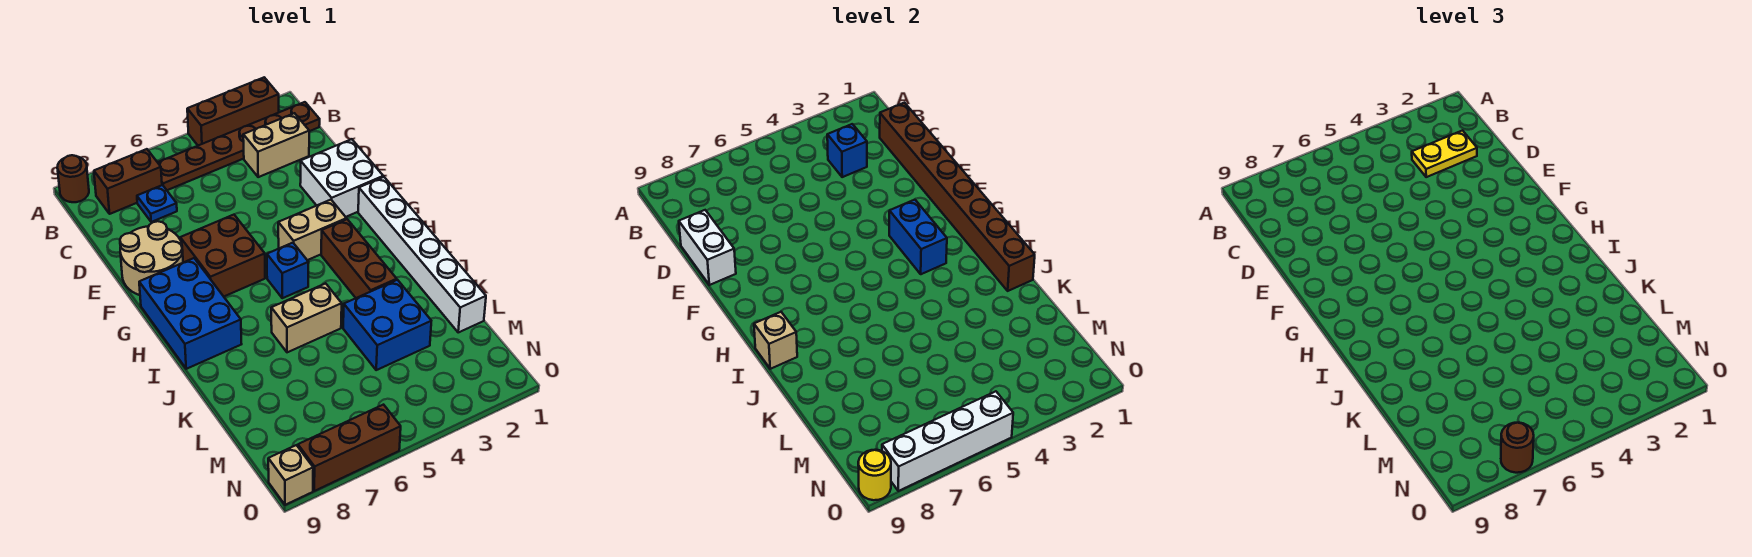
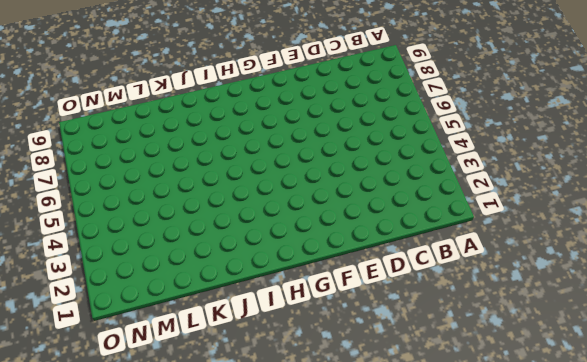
none -> brown 1x3 brick [187,77,279,145]
none -> brown 1x1 round brick [57,155,89,202]
none -> brown 1x6 plate [158,102,320,190]

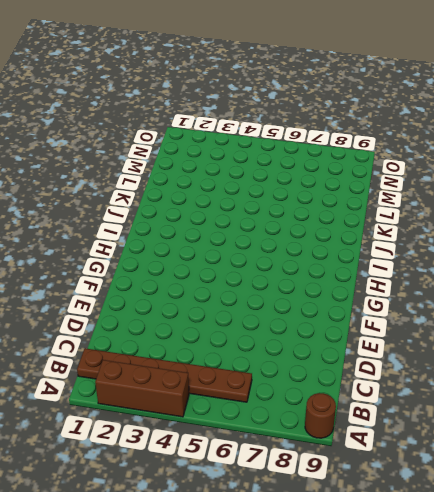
none -> brown 1x2 brick [94,149,162,214]
none -> tan 1x2 brick [243,113,309,177]
none -> blue 1x1 plate [137,185,177,222]

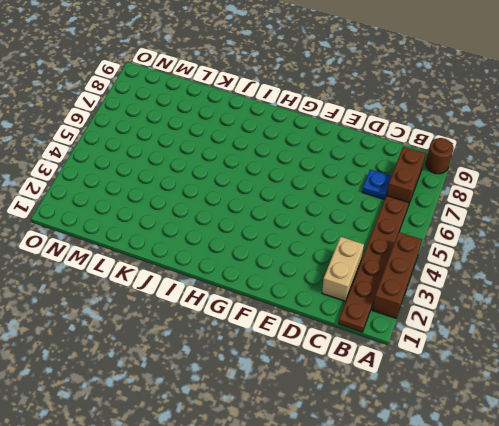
none -> white 2x2 brick [300,139,383,217]
none -> tan 2x2 round brick [120,221,183,295]
none -> brown 2x2 brick [180,215,265,296]

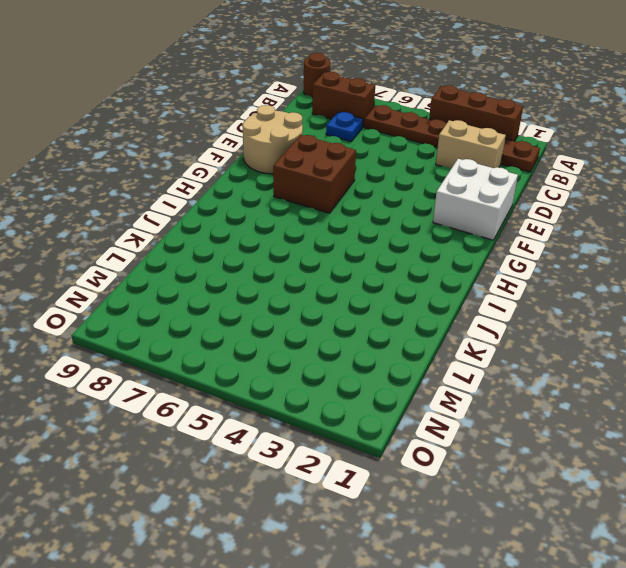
none -> white 1x6 brick [358,177,486,332]
none -> tan 1x2 brick [278,200,347,260]
none -> blue 2x3 brick [139,258,241,369]

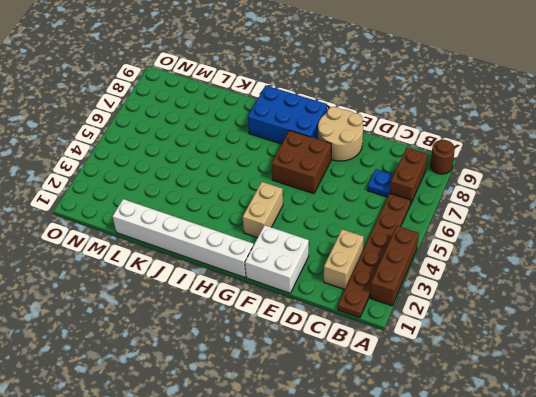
none -> brown 1x3 brick [321,219,397,298]
none -> blue 1x1 brick [267,243,309,298]
none -> tan 1x2 brick [271,283,342,352]

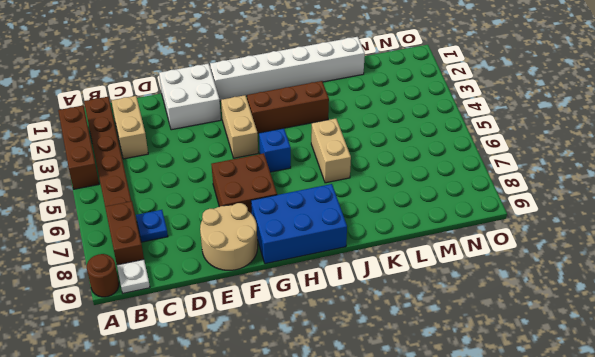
white 1x1 plate [117,259,150,293] -> none
none -> blue 2x2 brick [343,280,431,370]
none -> brown 1x3 brick [298,405,401,491]
none -> tan 1x1 brick [268,445,313,505]

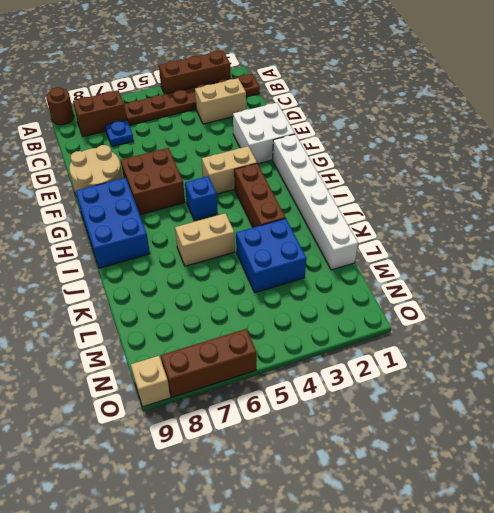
none -> brown 1x8 brick [880,103,1035,291]
none -> blue 1x1 brick [827,124,867,177]
none -> white 1x2 brick [679,210,736,285]

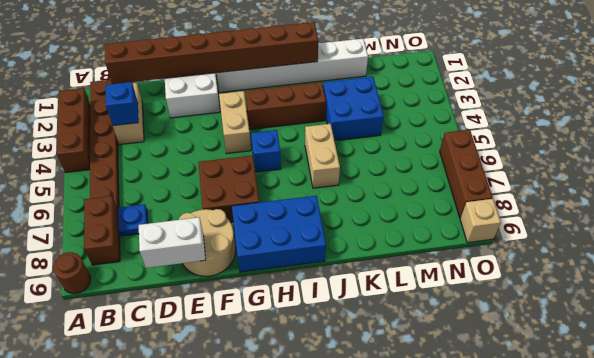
none -> blue 1x2 brick [889,200,947,274]
none -> tan 1x1 brick [754,312,797,369]
none -> white 1x4 brick [882,391,1013,491]

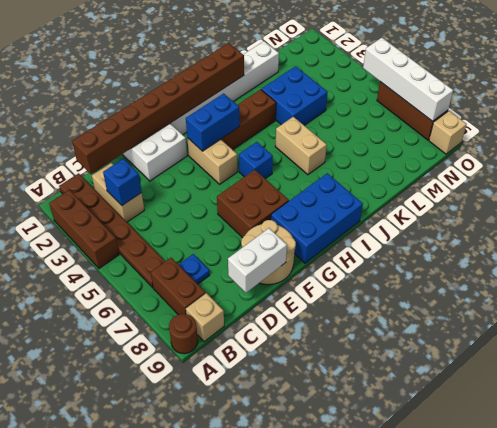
tan 1x1 brick [186,293,224,342] -> tan 1x1 brick moved to [754,312,797,369]
none -> yellow 1x1 round brick [858,450,891,500]
none -> yellow 1x2 plate [1412,131,1477,177]
none -> brown 1x1 round brick [1501,423,1534,473]

